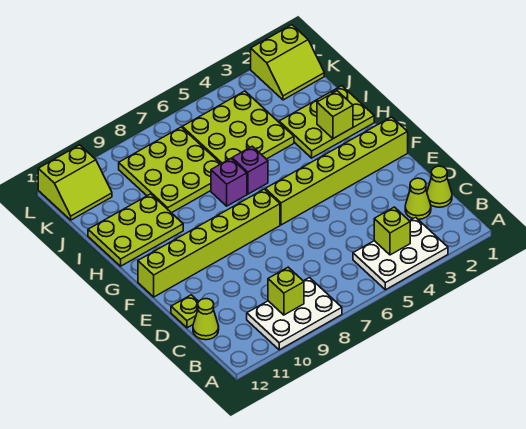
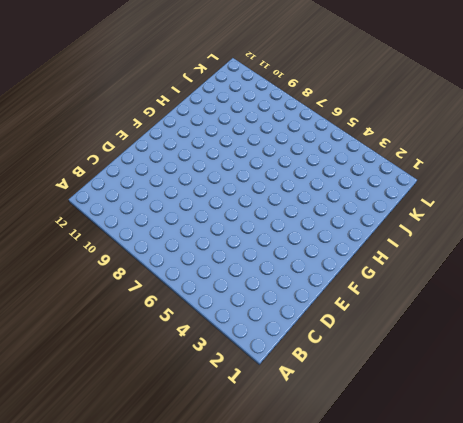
none -> white 2x3 plate [353,217,448,290]
none -> white 2x3 plate [247,278,342,350]
none -> lime 1x1 cone [427,166,452,207]

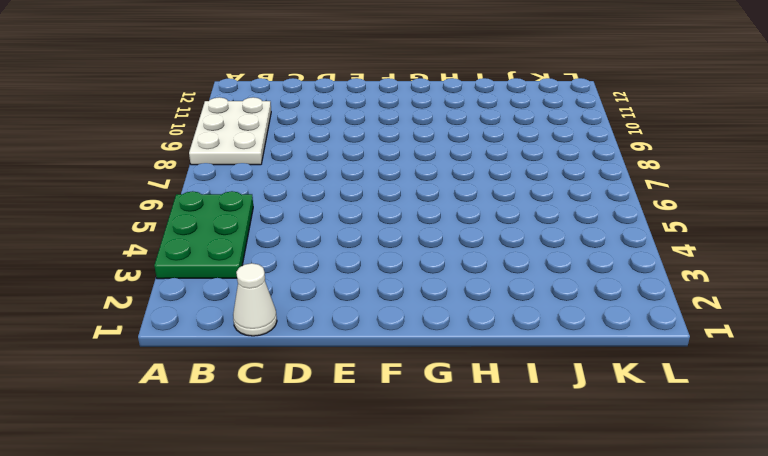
green 2x3 plate [154,191,253,279] -> white 2x3 plate [353,217,448,290]
white 1x1 cone [233,263,277,336] -> lime 1x1 cone [427,166,452,207]
none -> lime 1x1 cone [405,178,431,219]
none -> lime 1x1 cone [193,299,219,340]
none -> lime 1x1 plate [171,295,199,328]

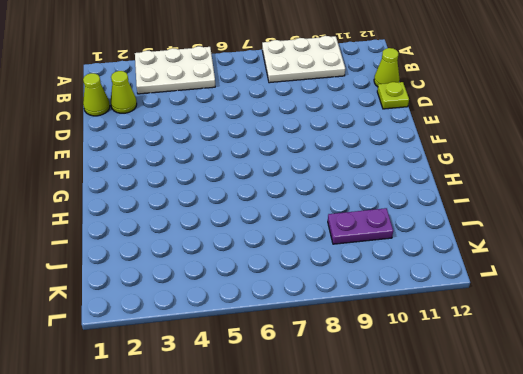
purple 1x2 plate [328,208,393,244] -> lime 3x3 plate [119,127,221,213]
none -> lime 1x6 brick [265,117,408,225]
none -> lime 1x6 brick [138,189,280,297]
none -> lime 2x3 plate [279,86,374,158]

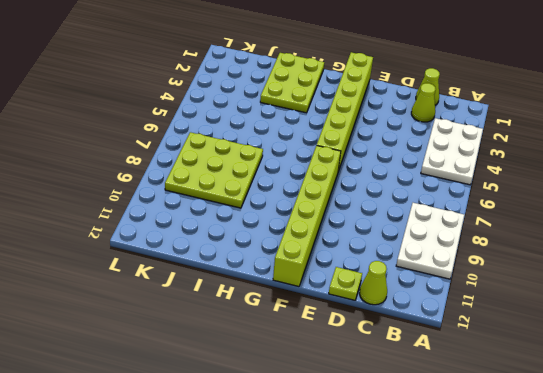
none -> purple 1x1 brick [232,146,268,194]
none -> purple 1x1 brick [211,159,247,206]
none -> lime 2x3 plate [88,194,183,266]

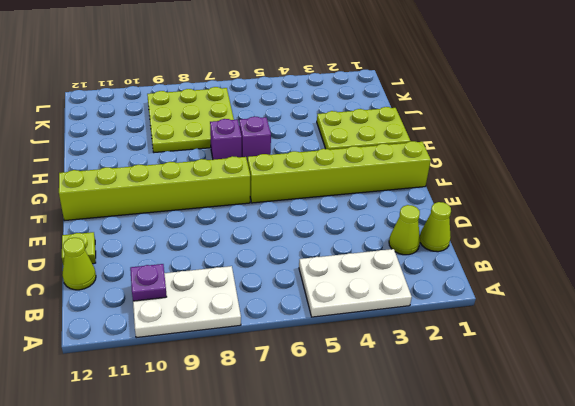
purple 1x1 plate [130,264,167,301] -> none
none -> lime 2x3 plate [88,194,183,266]
none -> lime 3x3 plate [182,91,294,164]
none -> lime 2x2 slope [251,25,324,100]

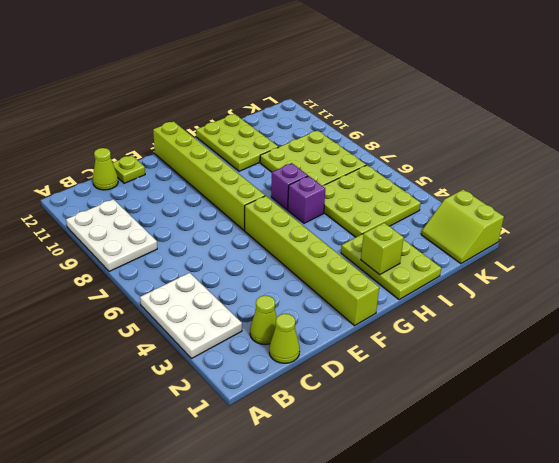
none -> lime 2x2 slope [38,145,112,220]
none -> lime 1x1 brick [374,207,410,255]
none -> lime 1x1 brick [268,267,304,315]

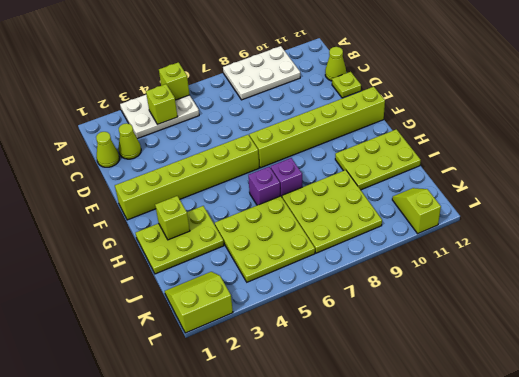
lime 1x1 brick [159,62,190,100] -> lime 1x1 brick moved to [268,267,304,315]
lime 1x2 slope [392,188,441,234] -> lime 2x2 slope [38,145,112,220]

